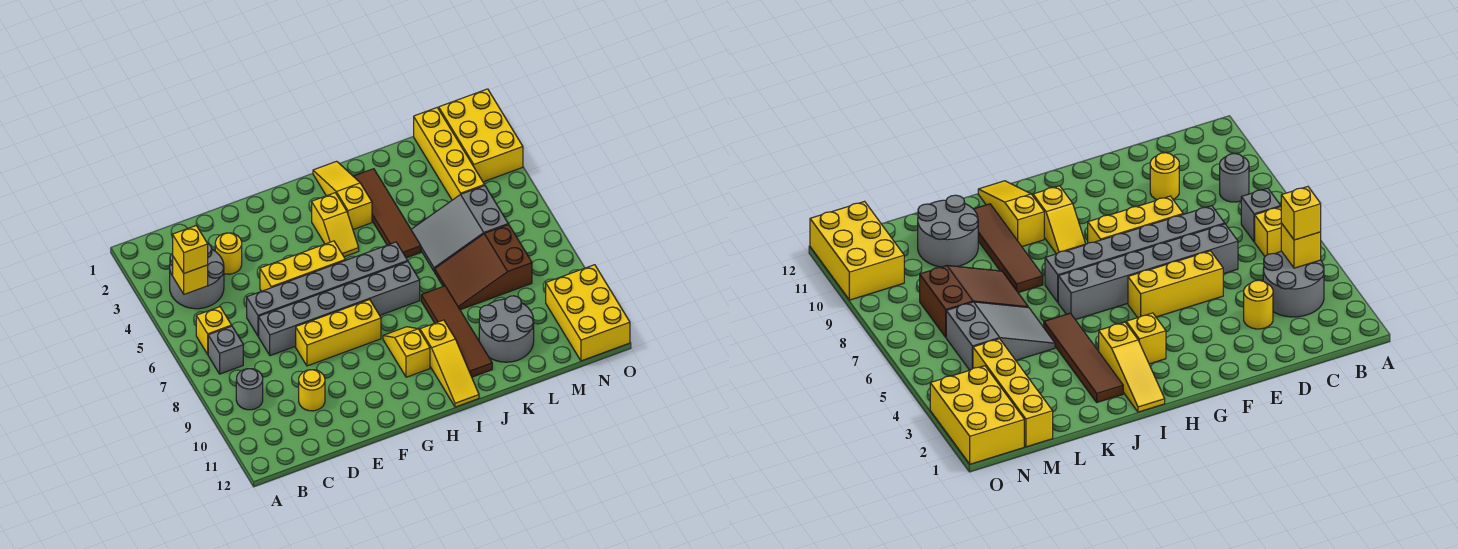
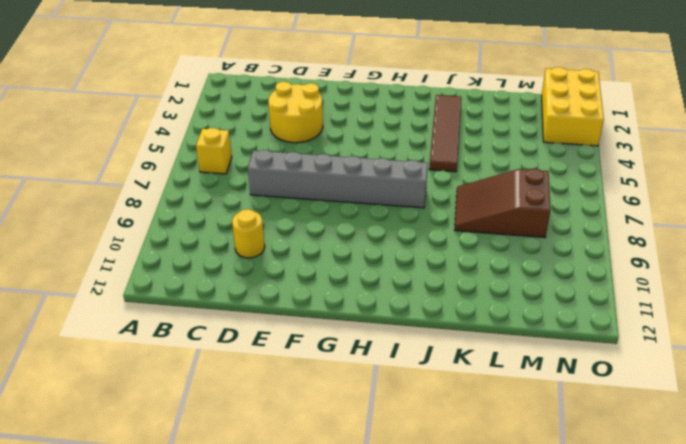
yellow 2x2 round brick [268,82,323,143] -> yellow 1x1 round brick [215,233,242,274]
none -> grey 2x2 round brick [170,244,224,309]
none -> grey 1x1 brick [208,326,243,374]
none -> grey 1x1 round brick [236,369,263,410]

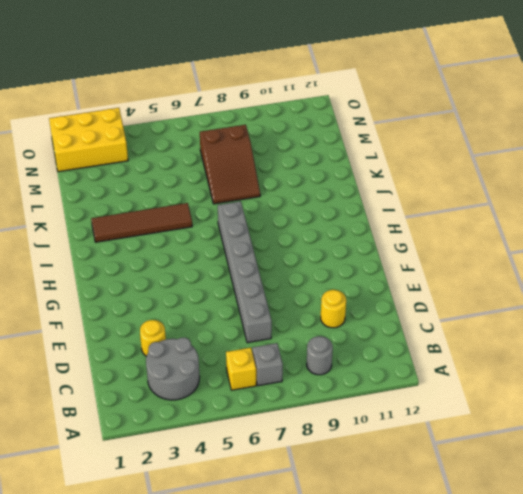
none -> grey 1x6 brick [247,242,408,336]
none -> yellow 1x3 brick [260,241,345,291]
none -> yellow 1x3 brick [296,300,381,366]

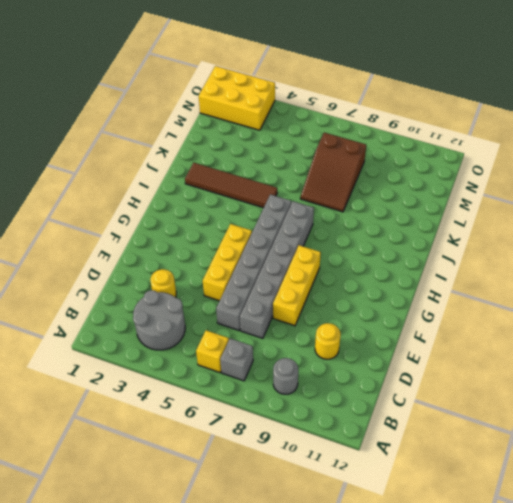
none -> yellow 1x2 slope [312,193,359,257]
none -> yellow 1x2 slope [383,327,430,377]
none -> yellow 1x3 slope [313,161,372,230]

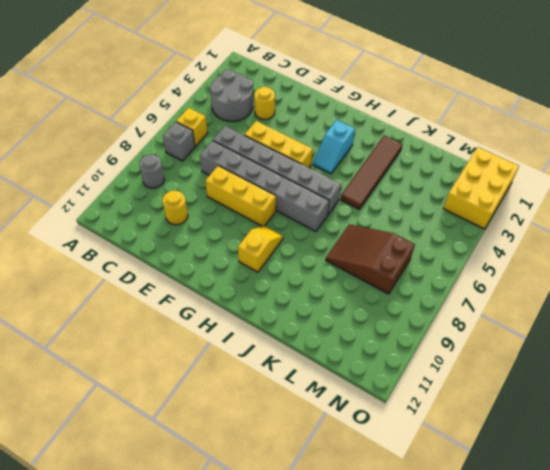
cyan 1x2 slope [313,120,355,174] -> yellow 1x2 slope [312,193,359,257]
none -> yellow 1x3 slope [313,161,372,230]
none -> yellow 1x3 slope [420,320,479,407]
none -> brown 1x4 tile [421,286,492,377]

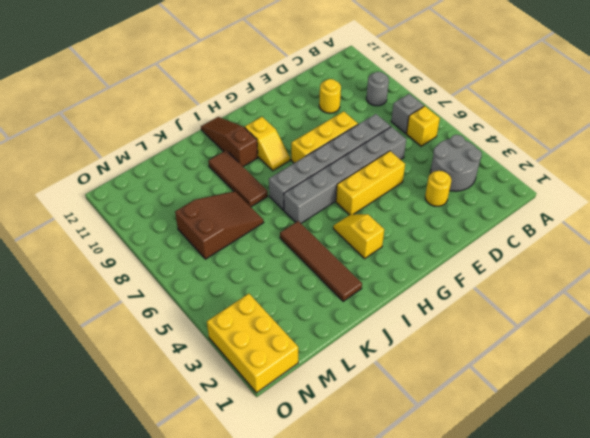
brown 1x3 slope [201,117,258,167] -> yellow 1x3 slope [420,320,479,407]
brown 1x3 tile [208,151,268,207] -> brown 1x4 tile [421,286,492,377]
none -> yellow 1x3 slope [313,161,372,230]
none -> grey 2x3 slope [411,186,508,271]
none -> grey 2x2 round brick [479,296,534,362]

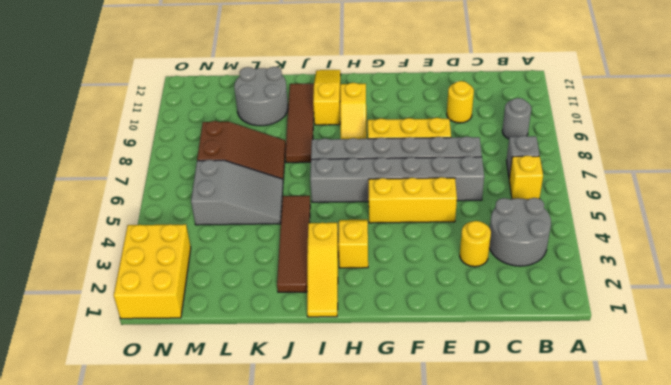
none -> yellow 1x4 brick [414,108,484,200]
none -> yellow 2x3 brick [546,265,630,361]
none -> yellow 1x1 brick [173,257,208,294]

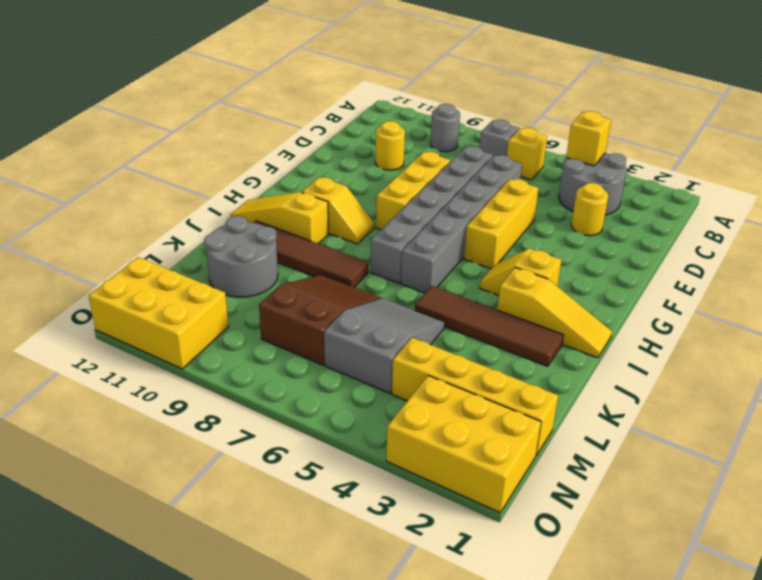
none -> yellow 1x1 brick [173,225,208,273]

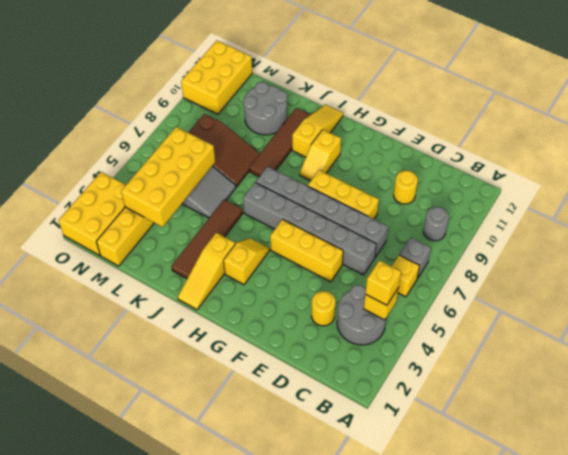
yellow 2x4 brick [121,127,215,227] -> none

